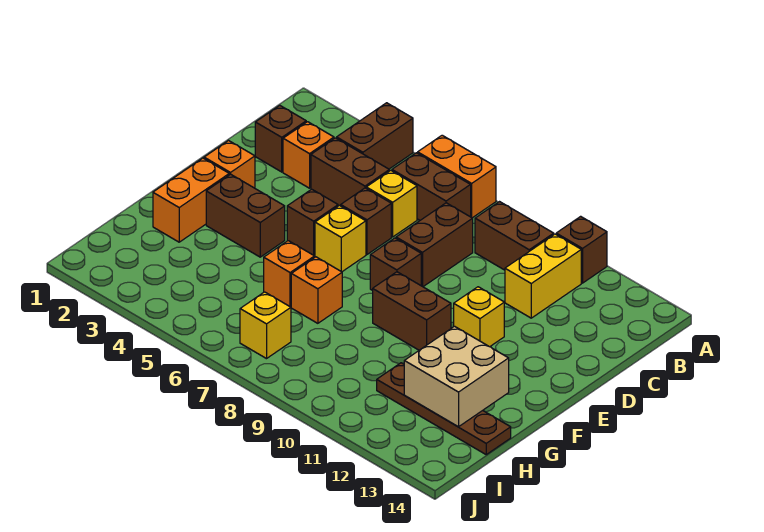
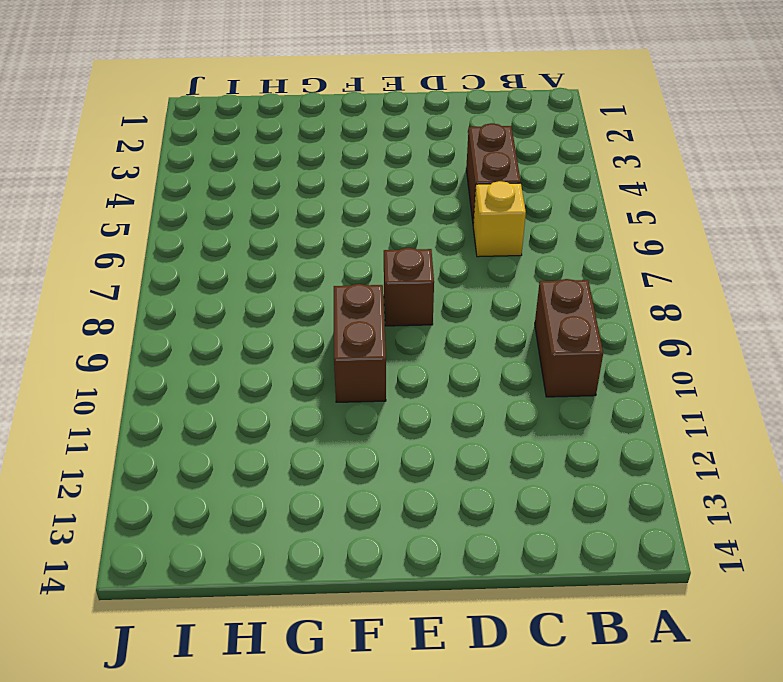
none -> brown 1x2 brick [337,103,413,169]
none -> orange 1x2 brick [418,135,496,218]
none -> brown 1x1 brick [556,216,607,283]

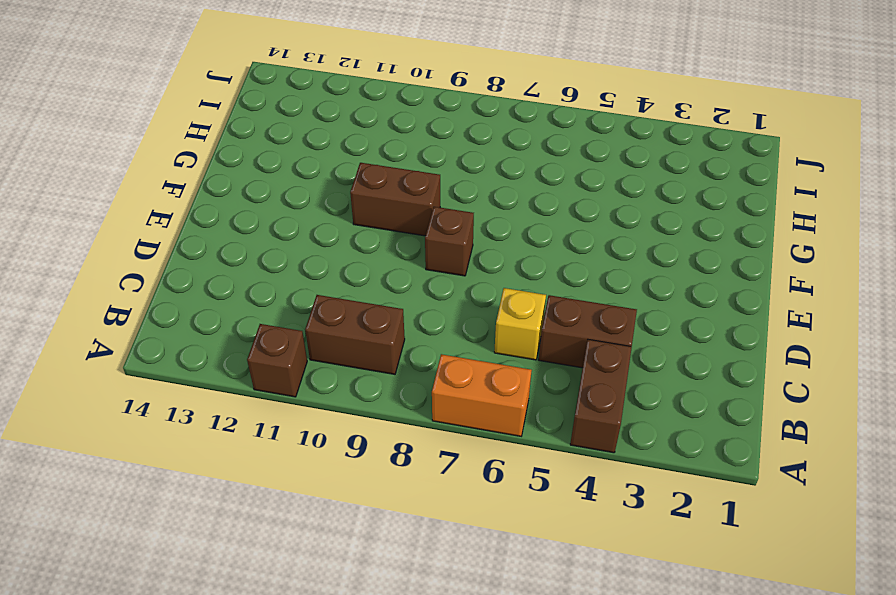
none -> brown 1x2 brick [392,153,471,220]
none -> yellow 1x2 brick [505,234,581,318]
none -> brown 1x1 brick [255,106,306,172]

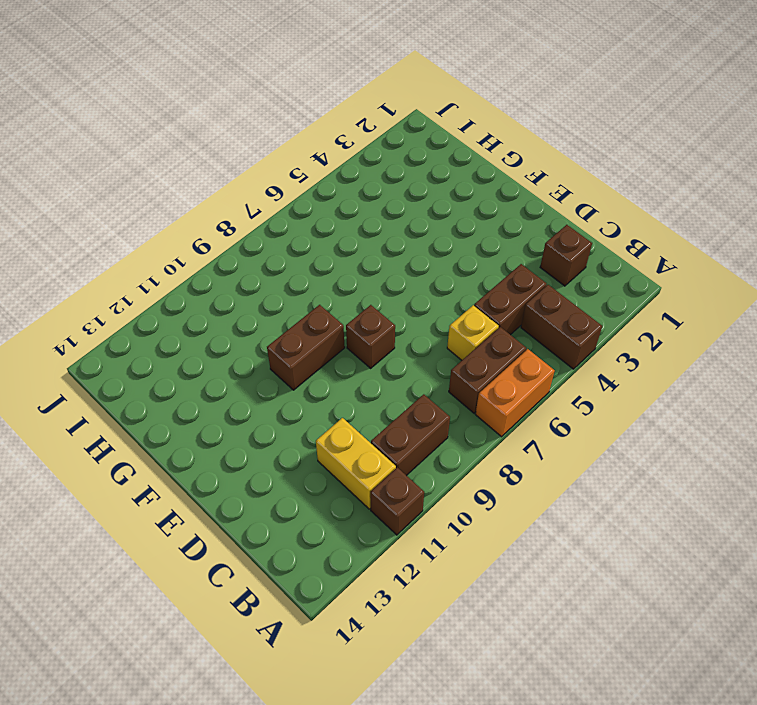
none -> orange 1x1 brick [283,122,334,188]
none -> brown 1x2 brick [396,203,473,287]
none -> brown 1x1 brick [341,188,391,254]

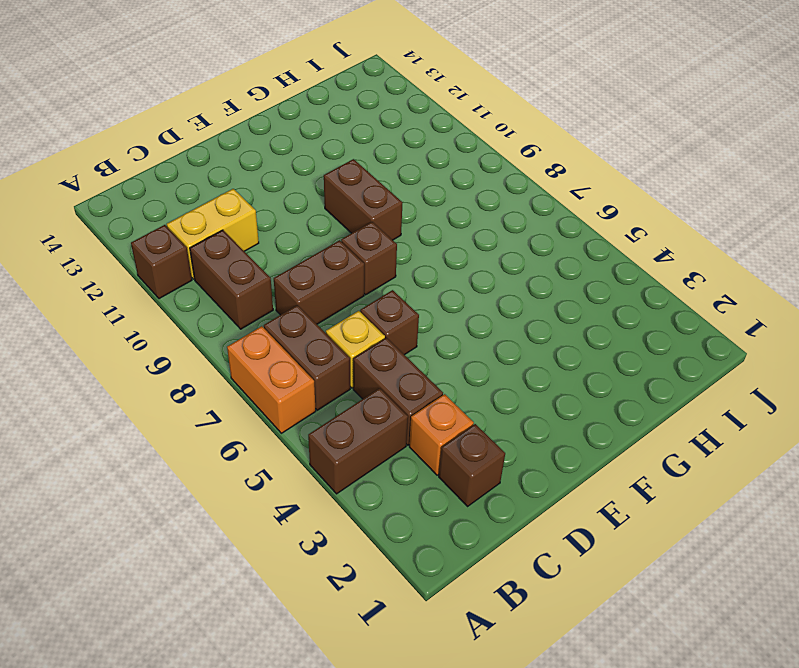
none -> orange 1x1 brick [204,141,255,188]
none -> brown 1x1 brick [287,189,338,255]
none -> yellow 1x1 brick [315,206,366,272]

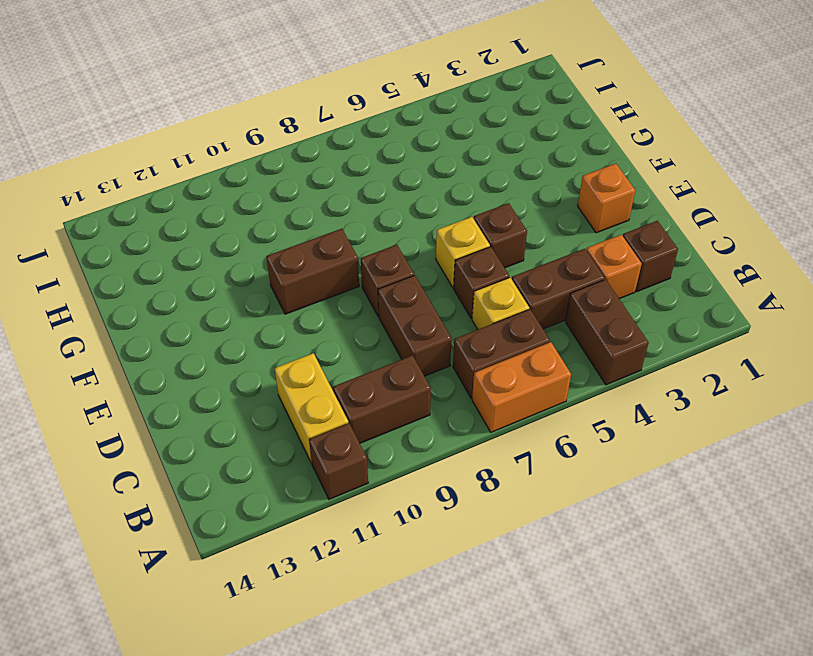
none -> yellow 1x1 brick [454,287,504,347]
none -> orange 1x2 brick [153,158,229,242]
none -> brown 1x2 brick [206,174,285,257]

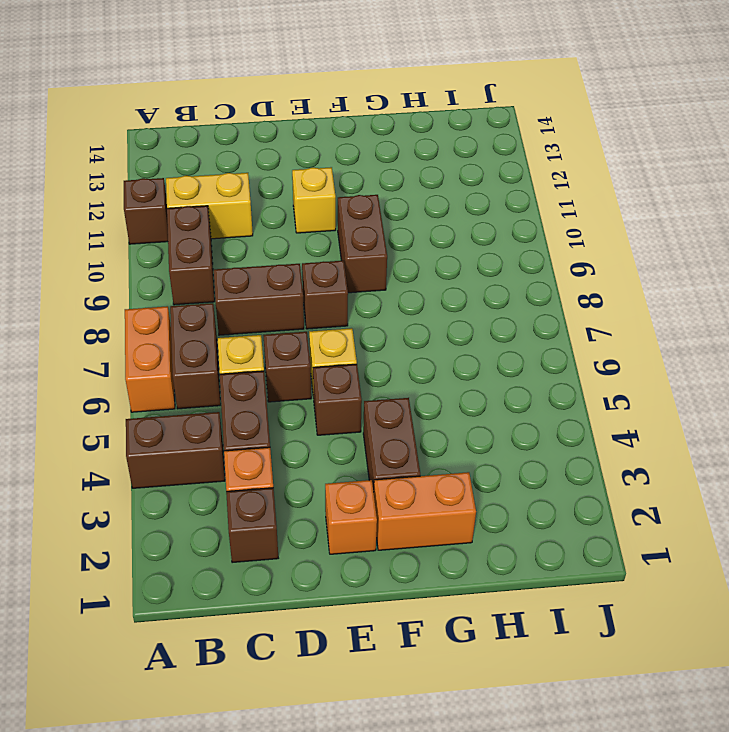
none -> orange 1x1 brick [264,241,315,307]
none -> orange 1x1 brick [291,257,342,323]
none -> brown 1x4 plate [377,363,511,454]

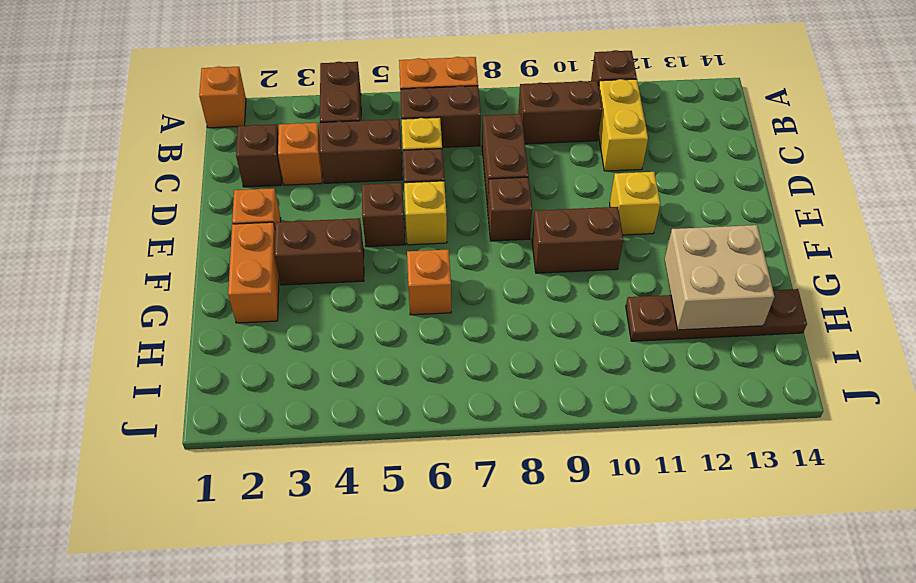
orange 1x1 brick [199,66,246,128] -> orange 1x1 brick moved to [291,257,342,323]
none -> yellow 1x1 brick [240,292,291,359]

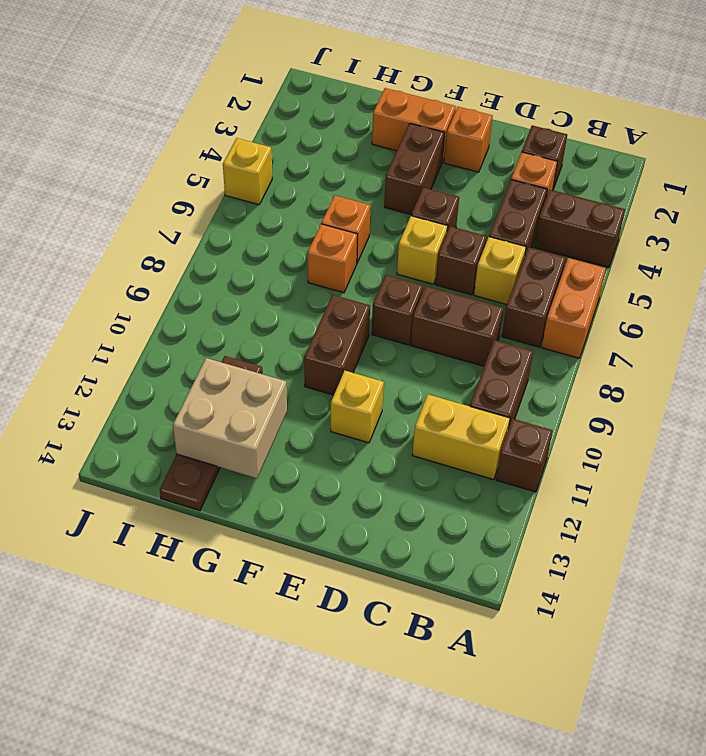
yellow 1x1 brick [223,138,272,205] -> yellow 1x1 brick moved to [240,292,291,359]

